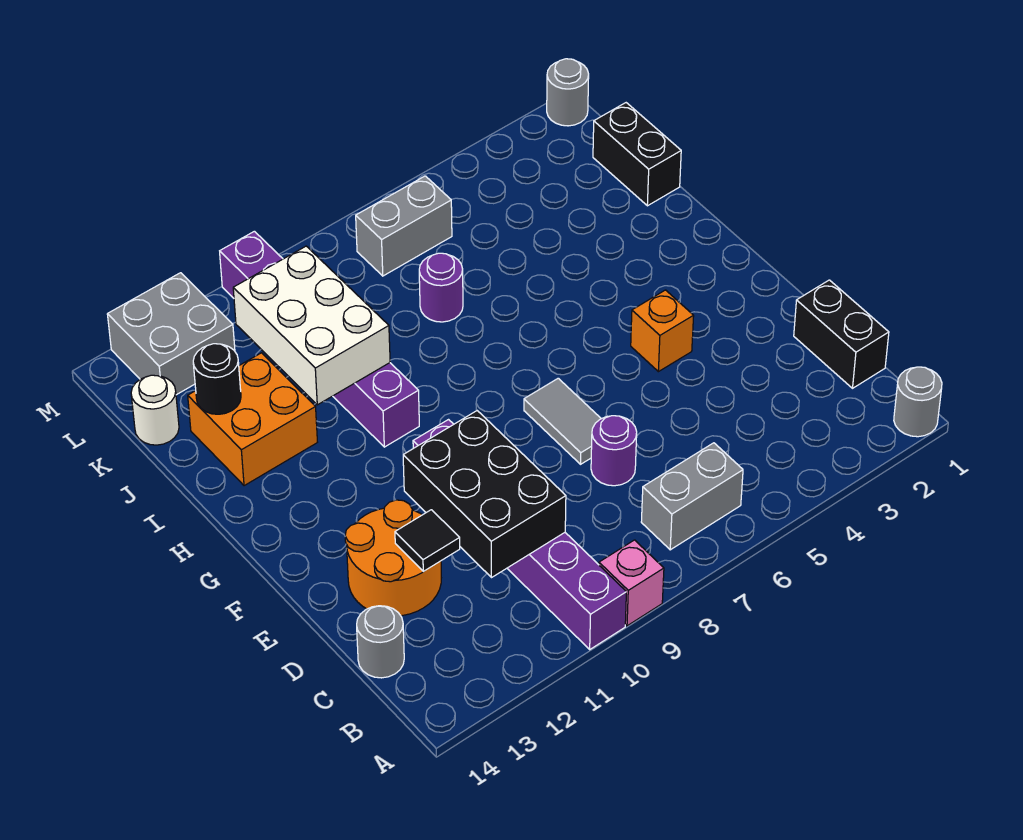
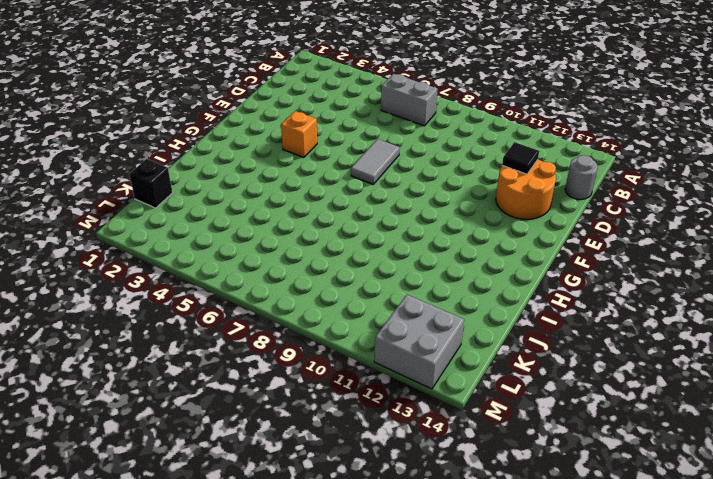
black 1x1 brick [129,159,173,208] -> black 1x2 brick [593,103,681,206]
none -> grey 1x1 round brick [894,367,942,437]
none -> pink 1x1 brick [599,540,664,626]
none -> purple 1x6 brick [413,420,626,649]

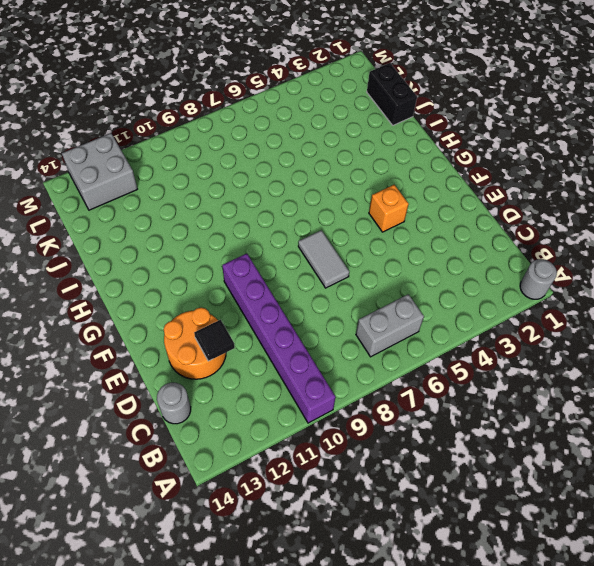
none -> pink 1x1 brick [599,540,664,626]
none -> black 1x2 brick [794,280,889,388]
none -> purple 1x1 round brick [591,416,637,486]

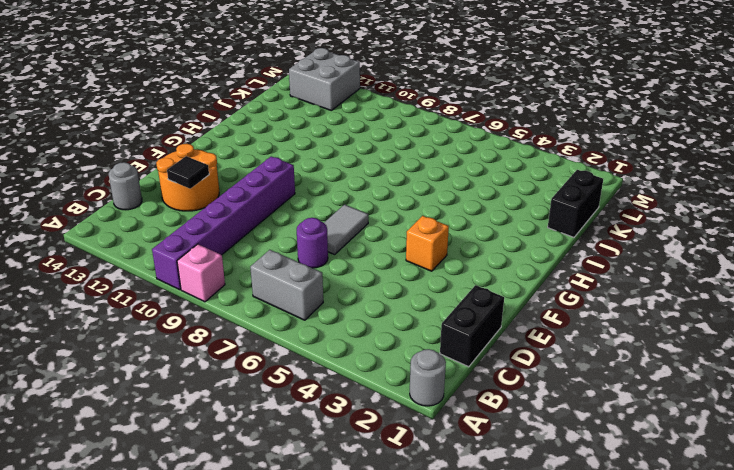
none -> purple 1x6 brick [220,231,419,447]
none -> orange 2x2 brick [188,353,317,486]
none -> purple 1x1 round brick [419,253,463,322]

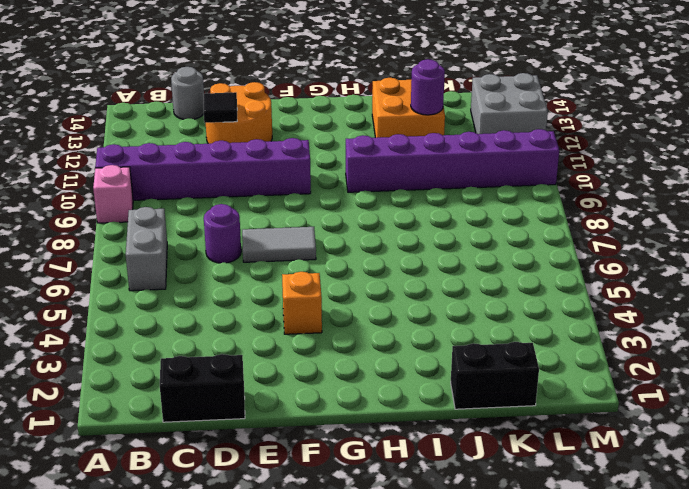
purple 1x1 round brick [411,59,445,115] -> purple 1x1 round brick moved to [419,253,463,322]
none -> grey 1x1 round brick [894,367,942,437]
none -> white 1x1 round brick [131,375,179,445]
none -> grey 1x2 brick [356,176,452,276]

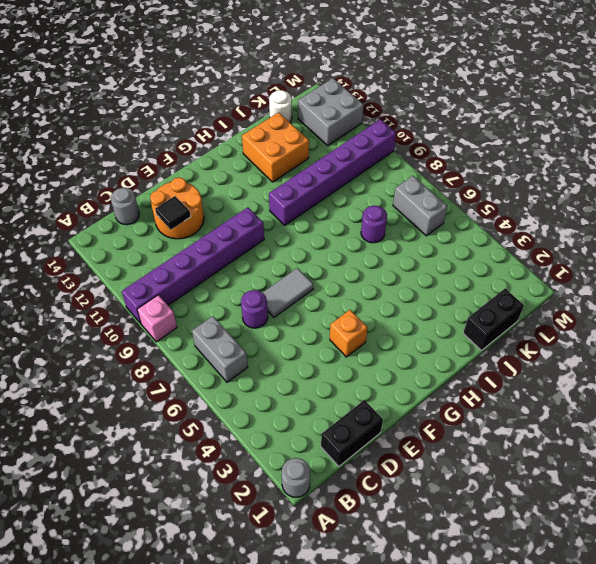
none -> grey 1x1 round brick [547,59,589,126]
none -> black 2x3 brick [403,411,566,577]
none -> white 2x3 brick [233,246,390,405]

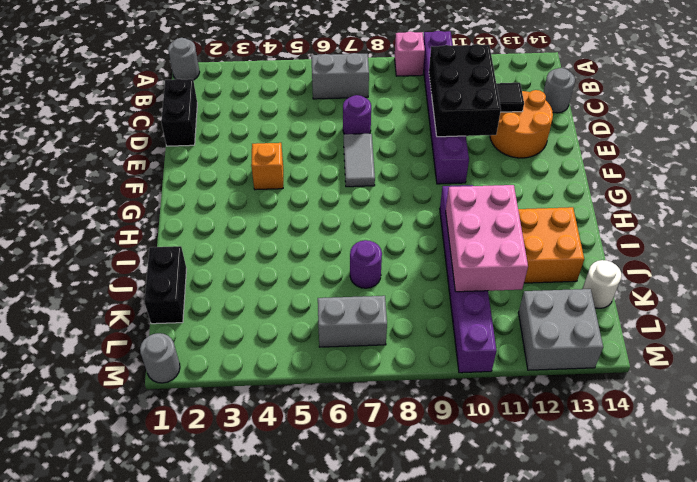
pink 2x3 brick [446,185,528,292] -> white 2x3 brick [233,246,390,405]
none -> black 1x1 round brick [193,344,241,414]

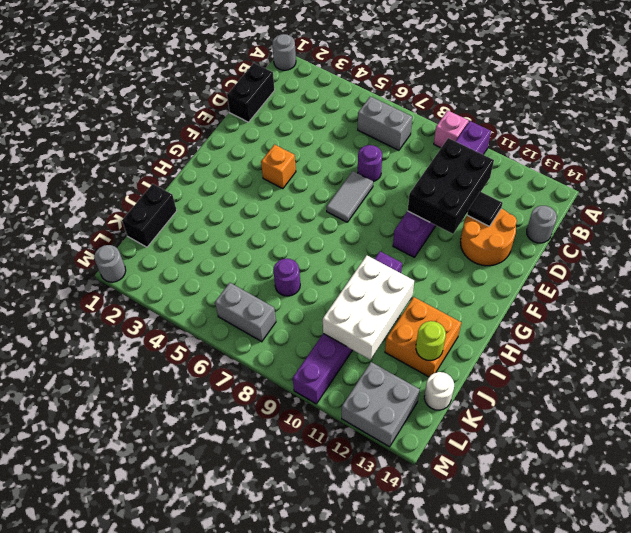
lime 1x1 round brick [416,321,446,360] -> black 1x1 round brick [193,344,241,414]

